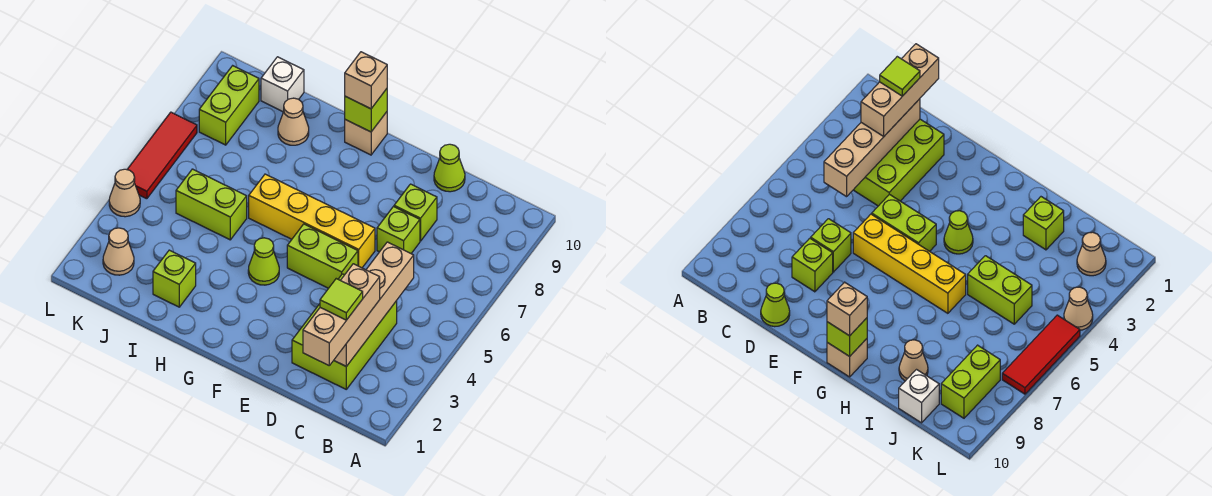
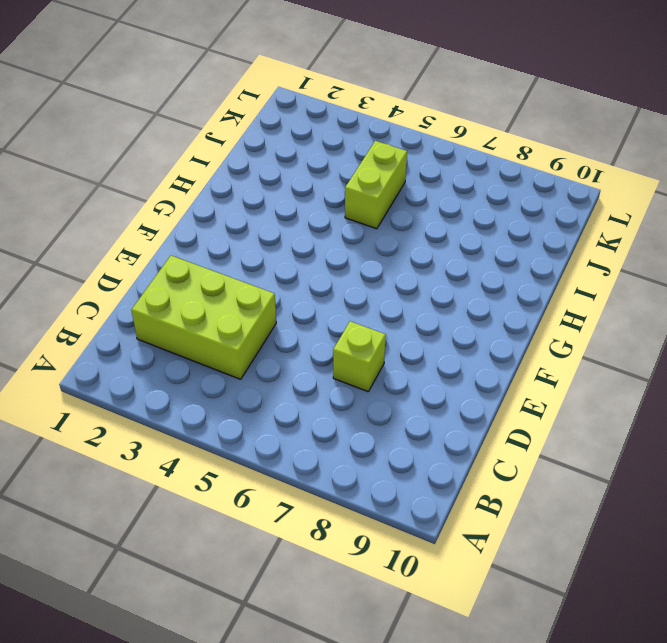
none -> lime 1x1 brick [394,184,437,241]
none -> lime 1x1 cone [434,144,465,192]
none -> lime 1x2 brick [287,224,358,288]

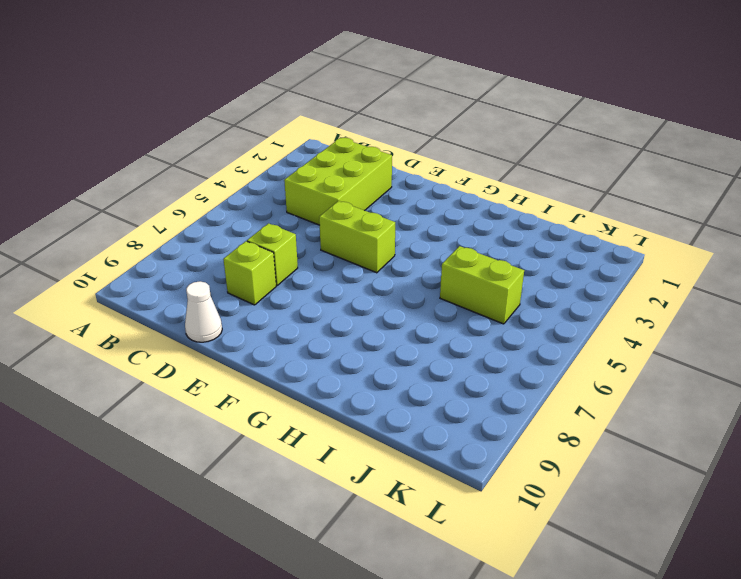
white 1x1 cone [185,281,222,342] -> lime 1x1 cone [434,144,465,192]
none -> yellow 1x4 brick [249,174,375,268]
none -> lime 1x1 cone [248,238,279,285]
none -> tan 1x1 brick [345,112,387,155]

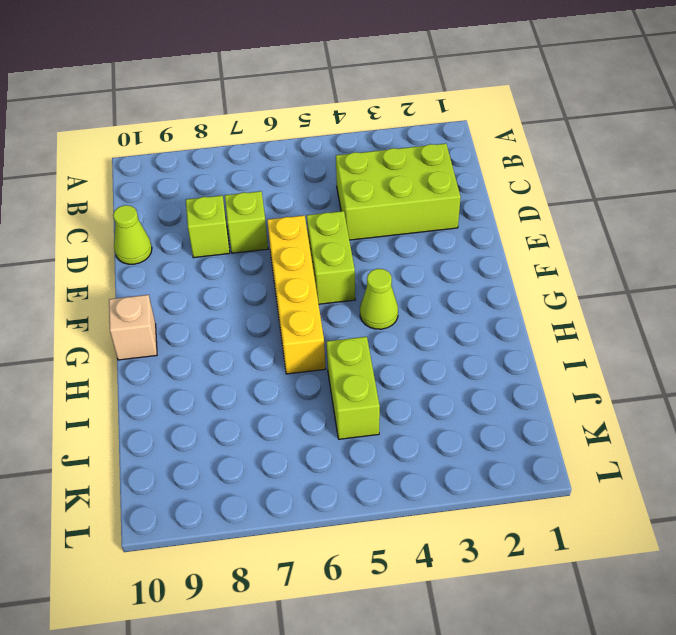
none -> lime 1x1 brick [153,250,196,307]
none -> tan 1x1 cone [278,98,309,145]
none -> white 1x1 brick [261,57,304,112]

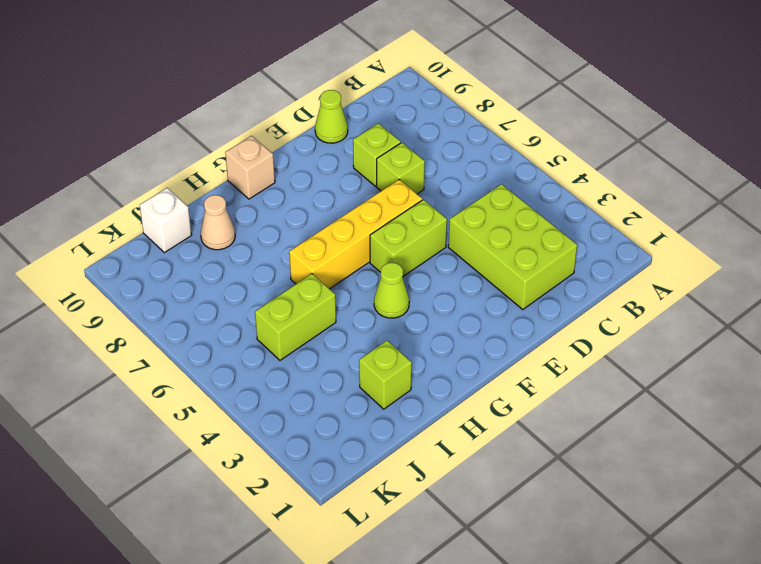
none -> tan 1x1 cone [103,228,134,275]
none -> lime 1x2 brick [199,66,259,145]
none -> tan 1x1 cone [109,169,140,217]

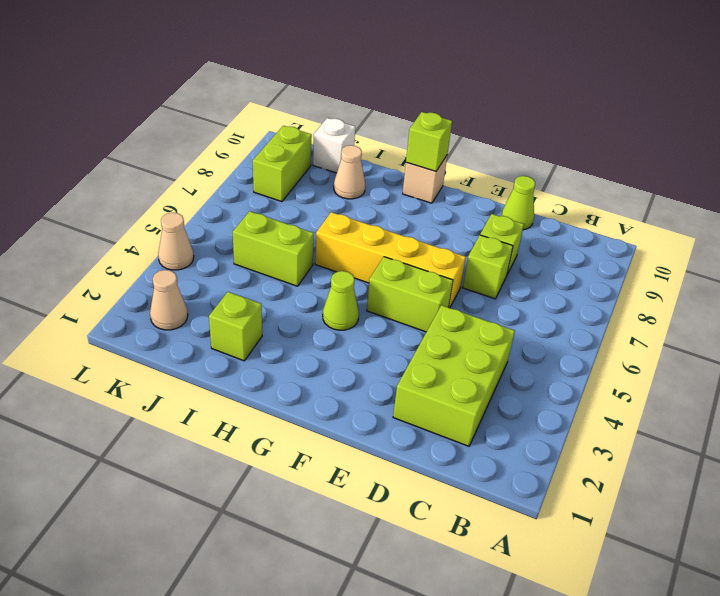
none -> red 1x3 tile [127,112,197,199]
none -> tan 1x4 brick [334,242,414,366]
none -> tan 1x3 brick [303,264,380,365]

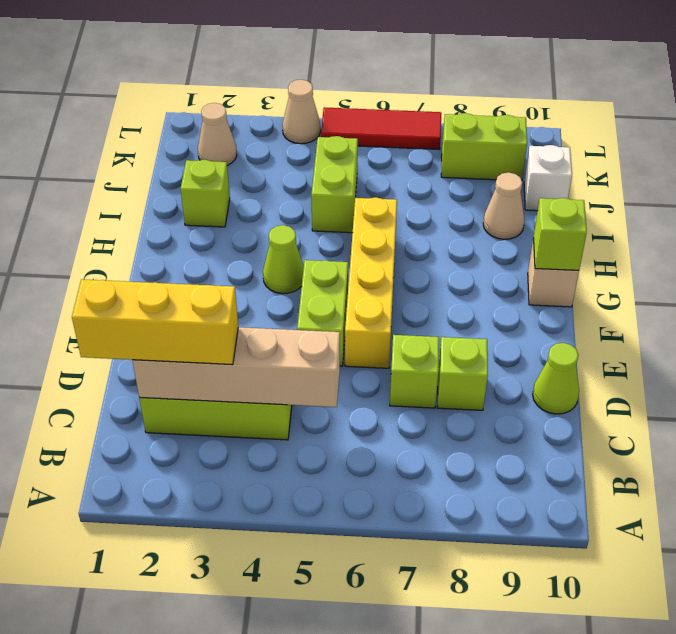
yellow 1x3 brick [72,279,238,365] -> tan 1x3 brick [303,264,380,365]
none -> tan 1x1 brick [345,52,387,109]
none -> lime 1x1 tile [320,279,363,320]

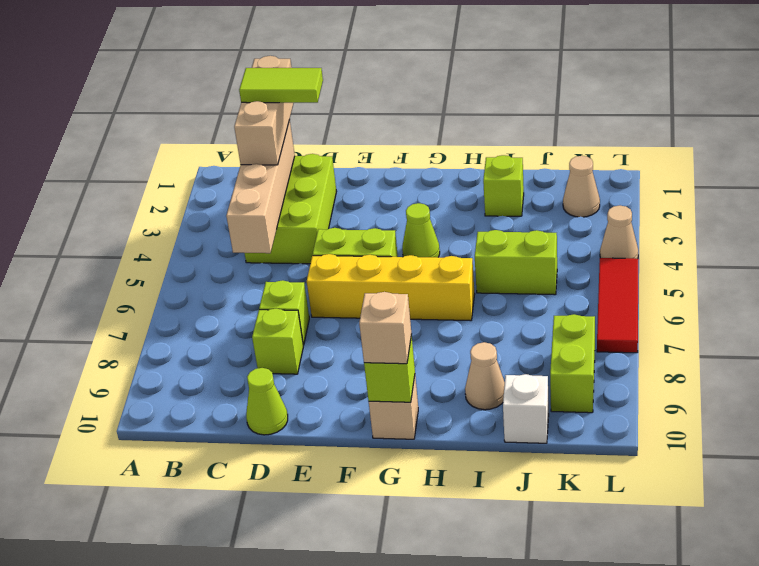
lime 1x2 tile [239,68,323,103] -> lime 1x1 tile [320,279,363,320]

